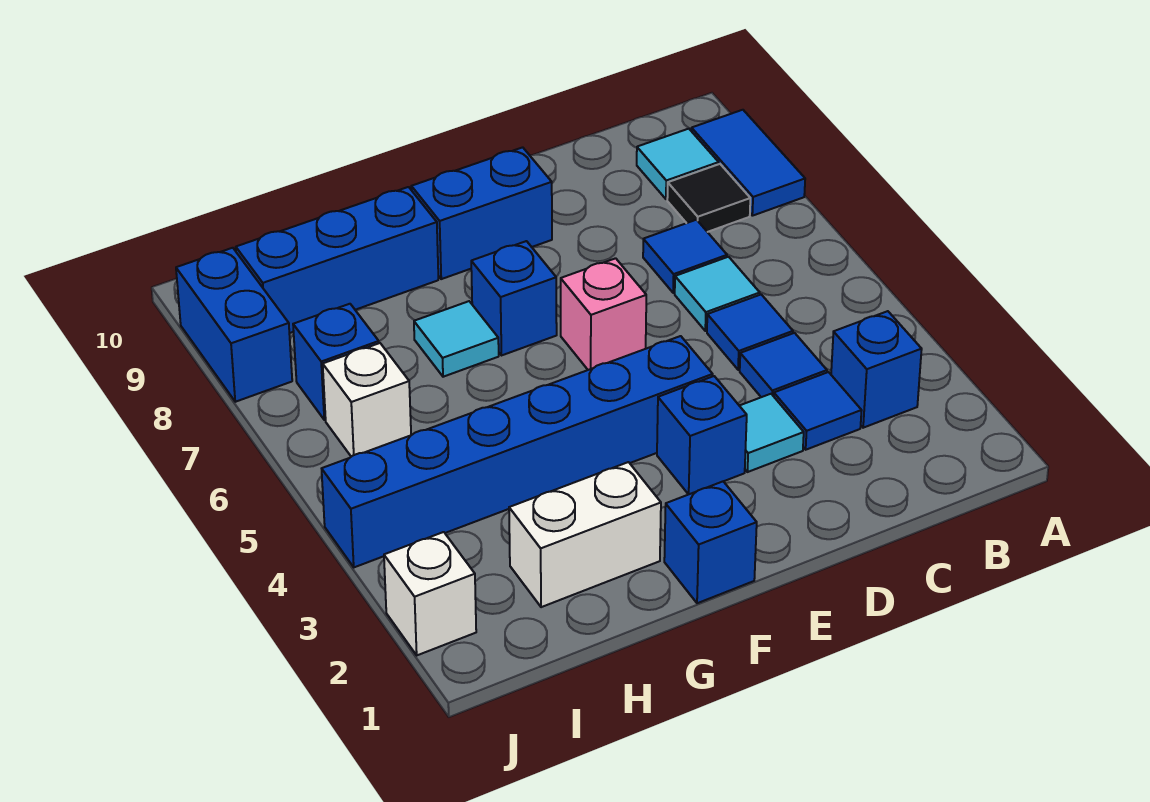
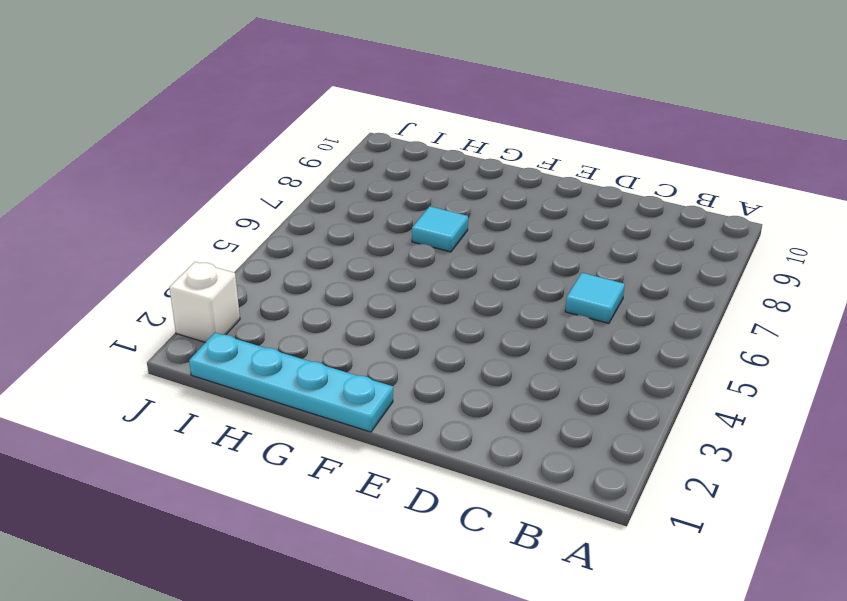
cyan 1x4 plate [189,333,393,432] -> blue 1x1 brick [664,481,757,603]
none -> blue 1x2 tile [691,110,805,216]
none -> blue 1x1 brick [831,311,922,428]
none -> black 1x1 tile [667,164,750,232]

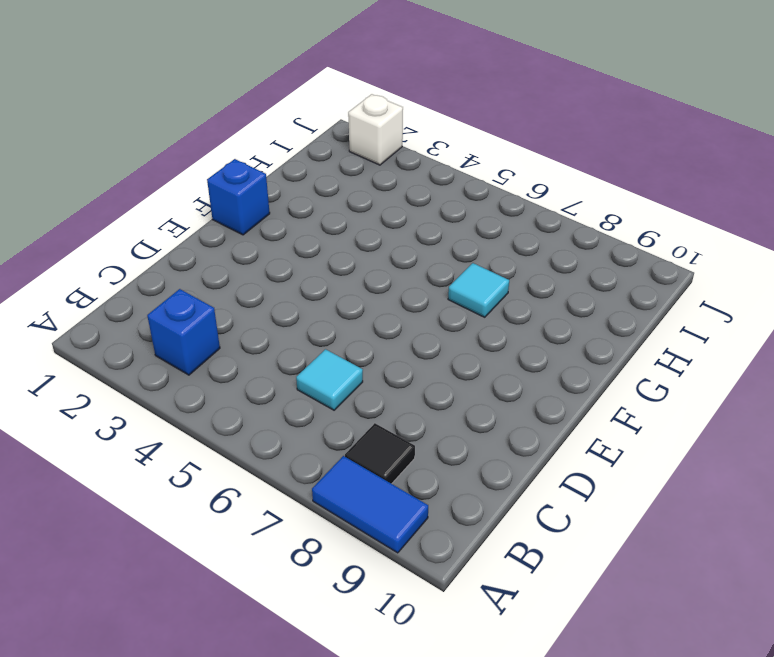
none -> cyan 1x1 tile [637,129,719,199]
none -> blue 1x1 tile [774,372,862,450]
none -> blue 1x1 tile [740,333,827,397]

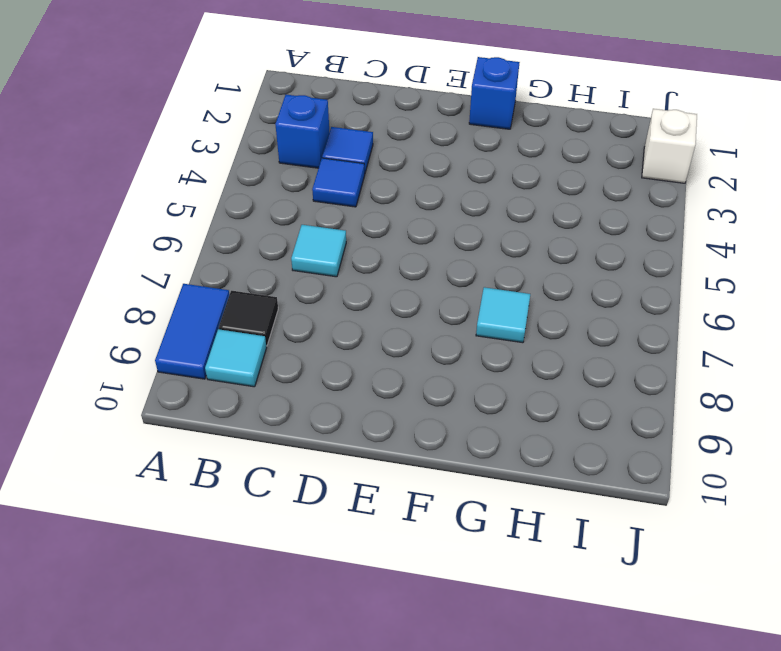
none -> blue 1x1 tile [707,295,793,370]
none -> blue 1x1 tile [643,220,727,293]
none -> cyan 1x1 tile [740,394,804,472]

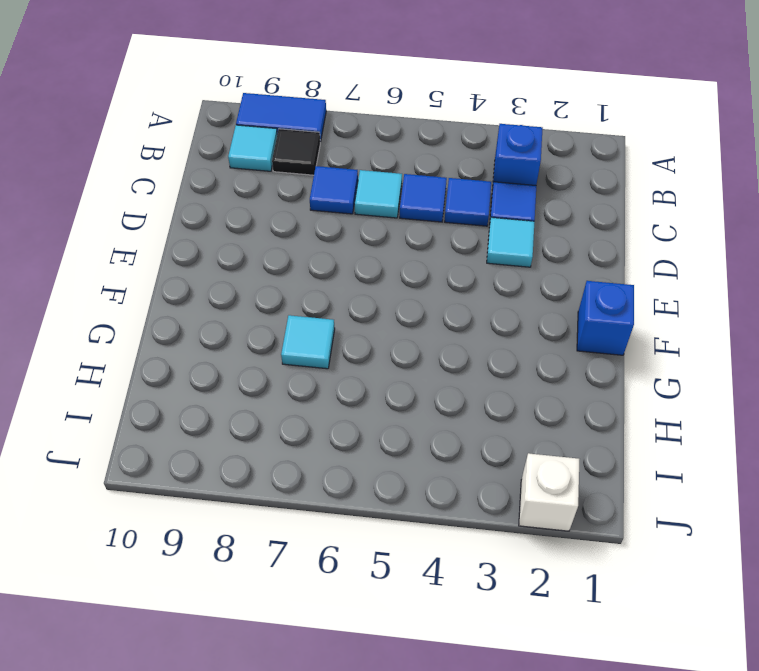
none -> blue 1x1 brick [657,376,747,494]
none -> blue 1x6 brick [322,336,713,567]
none -> pink 1x1 brick [561,258,646,370]

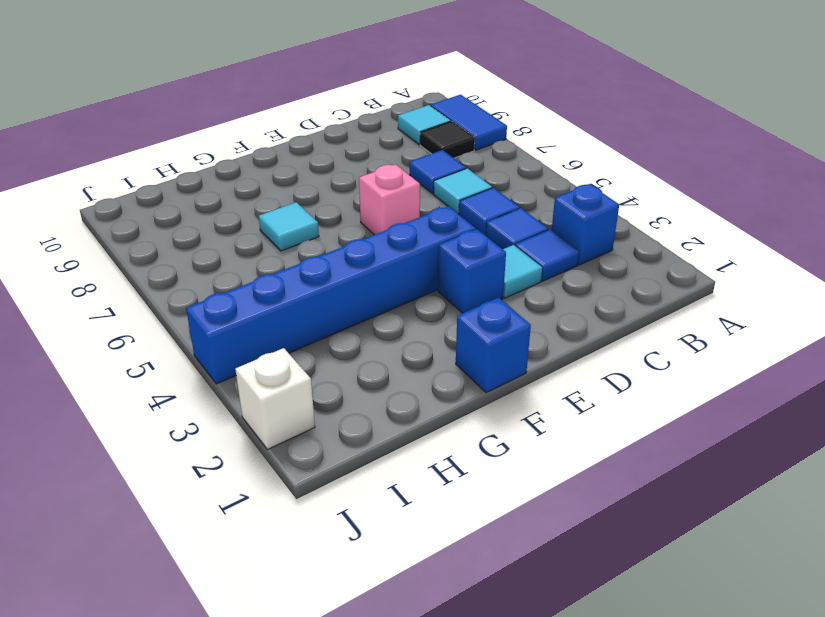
none -> blue 1x2 brick [411,147,552,279]
none -> blue 1x1 brick [471,241,557,356]
none -> white 1x2 brick [509,462,661,607]

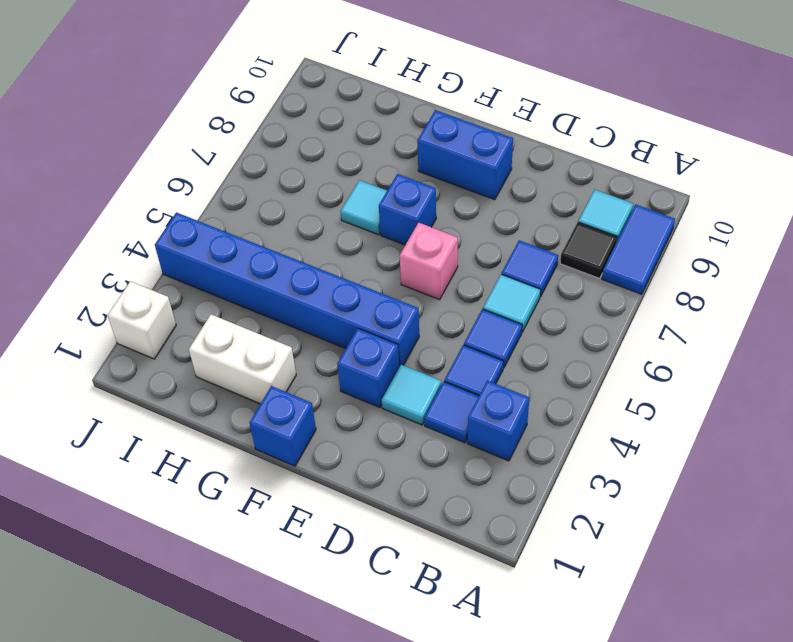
none -> blue 1x3 brick [236,187,438,333]
none -> white 1x1 brick [323,343,411,457]
none -> blue 1x1 brick [293,304,379,420]

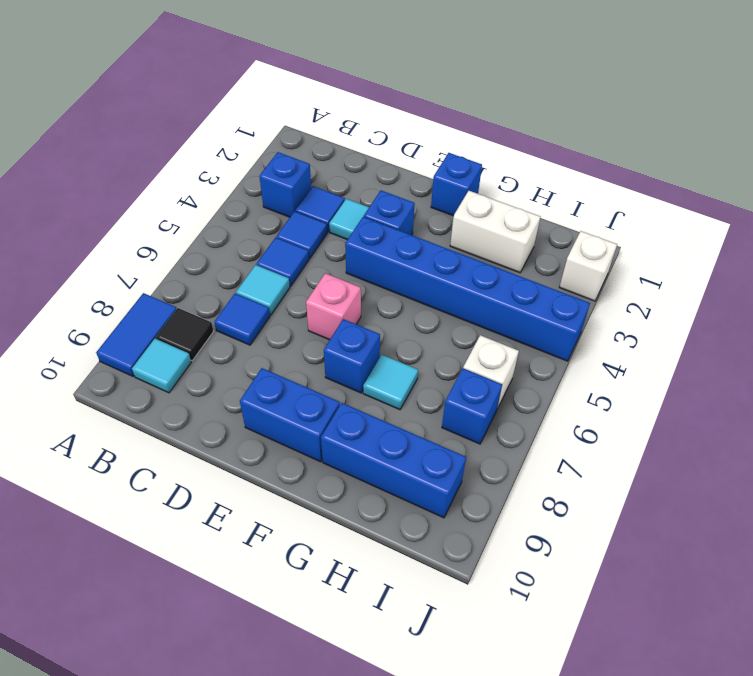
none -> blue 1x2 brick [176,248,292,402]

